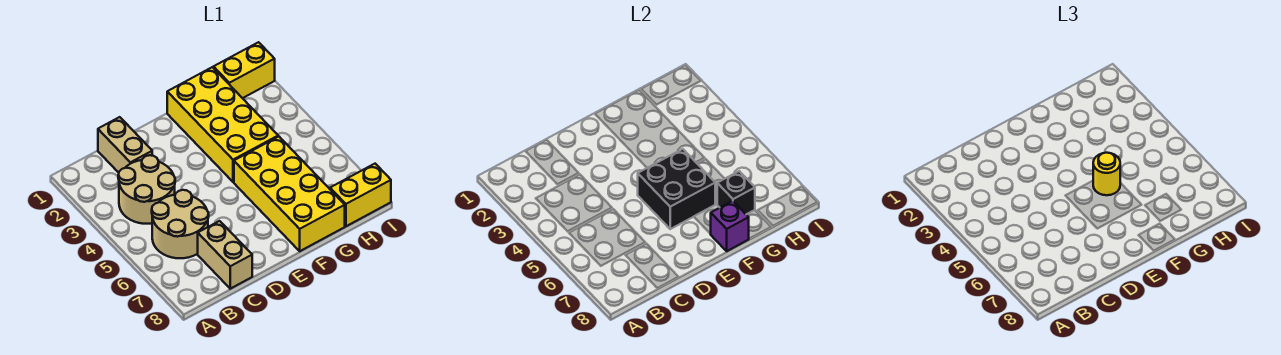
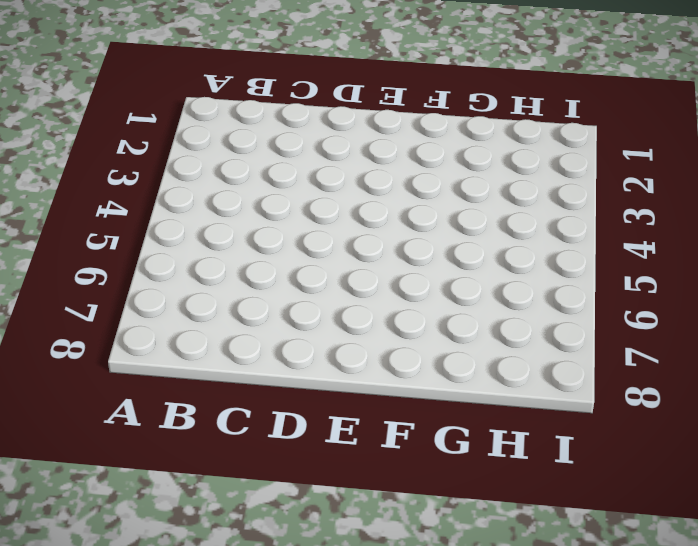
none -> tan 2x2 round brick [118,155,175,224]
none -> tan 2x2 round brick [152,190,209,258]
none -> tan 1x2 brick [98,117,152,173]

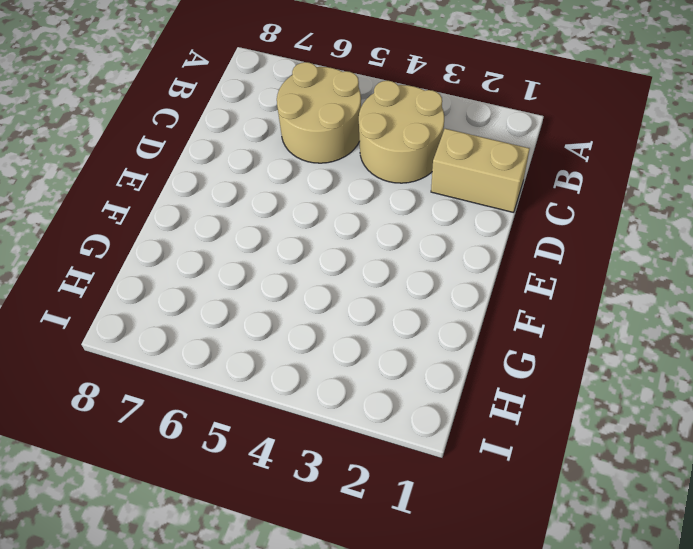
none -> tan 1x2 brick [198,221,252,289]
none -> yellow 2x4 brick [167,67,278,182]
none -> yellow 2x4 brick [234,136,345,251]

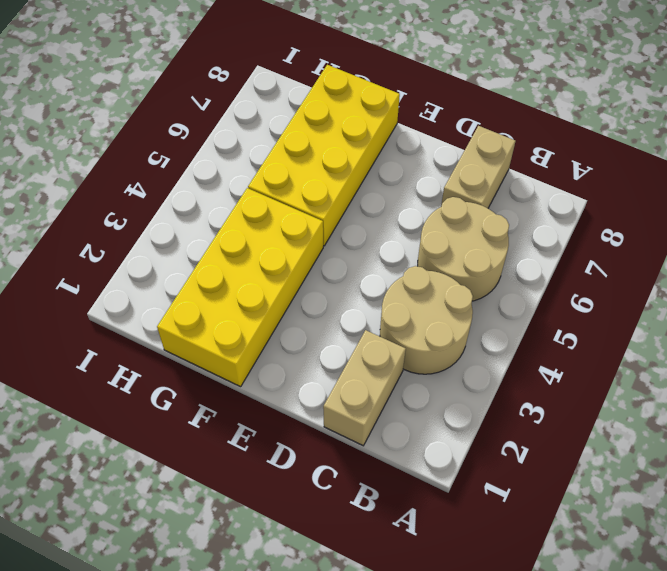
none -> yellow 1x2 brick [214,42,275,98]
none -> yellow 1x2 brick [330,164,391,226]
none -> black 2x2 brick [638,149,715,229]

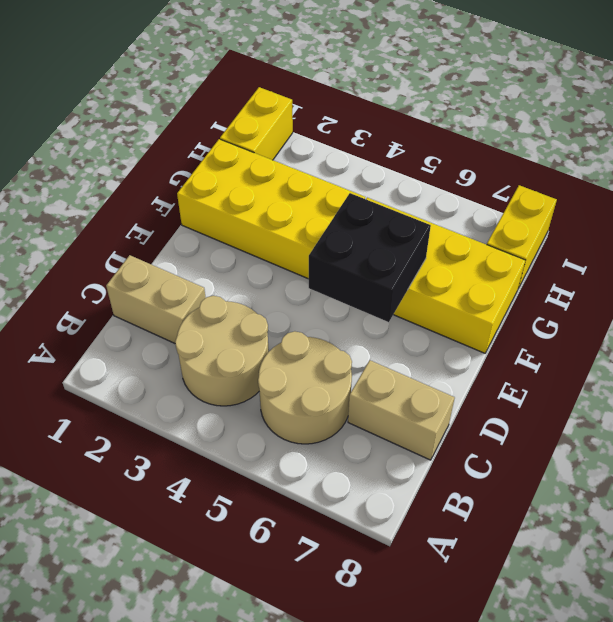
none -> purple 1x1 brick [711,201,749,251]
none -> black 1x1 brick [717,171,755,214]
none -> yellow 1x1 round brick [1093,153,1120,195]

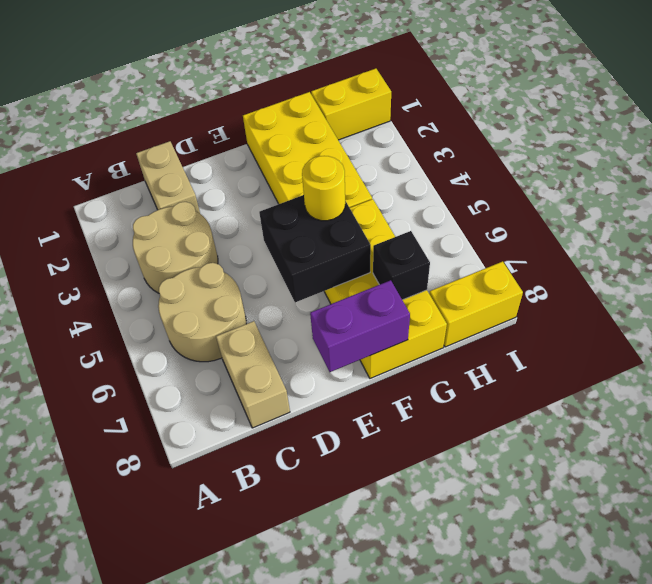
purple 1x2 brick [310,280,410,372] -> purple 1x1 brick [711,201,749,251]

